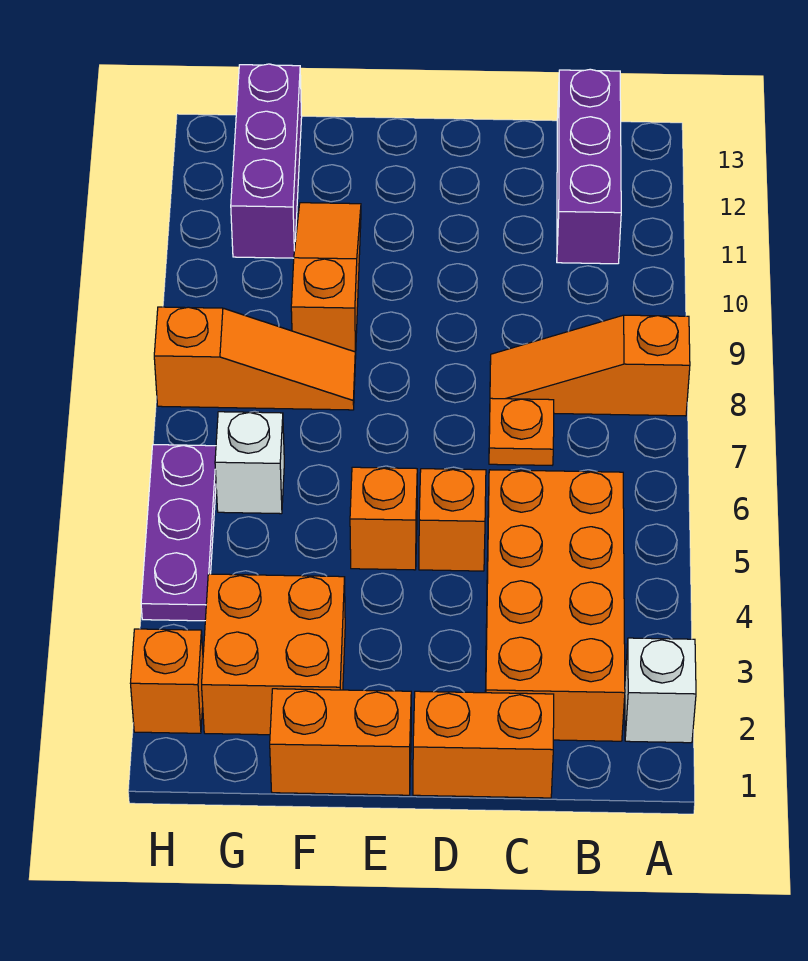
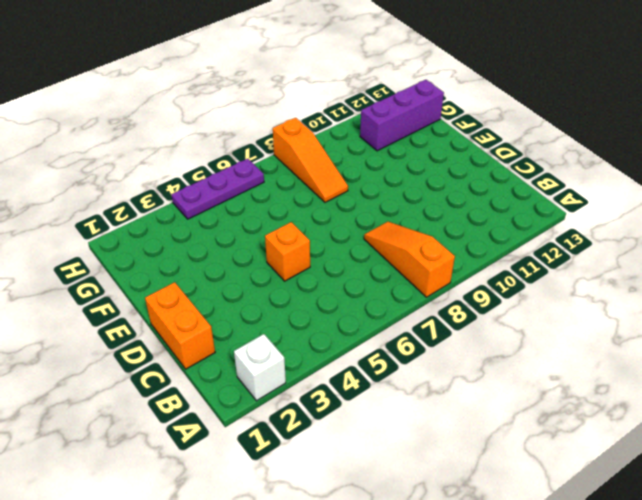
none -> orange 2x4 brick [485,470,625,741]
none -> purple 1x3 brick [557,69,621,264]
none -> orange 1x1 plate [489,398,554,465]

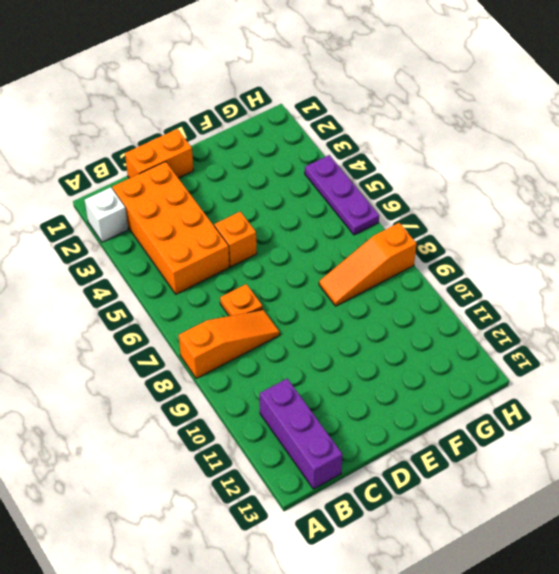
none -> orange 1x2 brick [270,689,411,795]
none -> orange 1x1 brick [350,467,417,570]
none -> orange 2x2 brick [202,574,345,735]

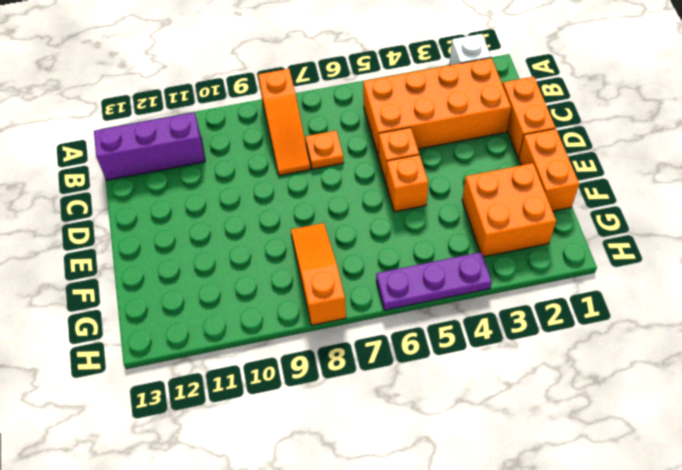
none -> orange 1x3 slope [291,203,361,359]
none -> white 1x1 brick [215,412,284,514]
none -> purple 1x3 brick [231,64,302,258]

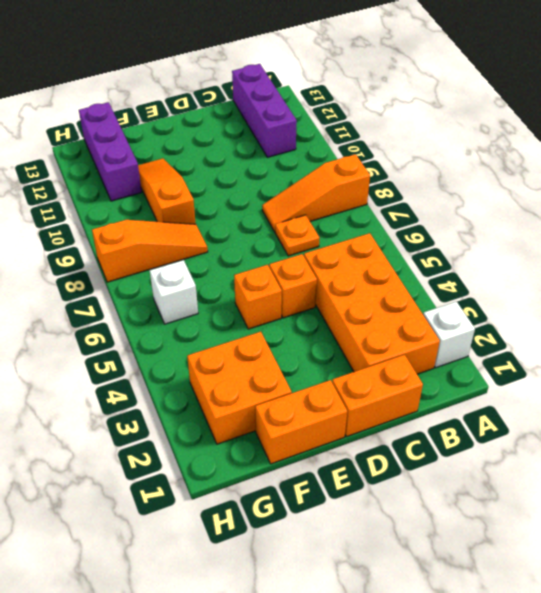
none -> orange 1x1 brick [131,629,203,733]
none -> purple 1x3 plate [141,445,216,621]

